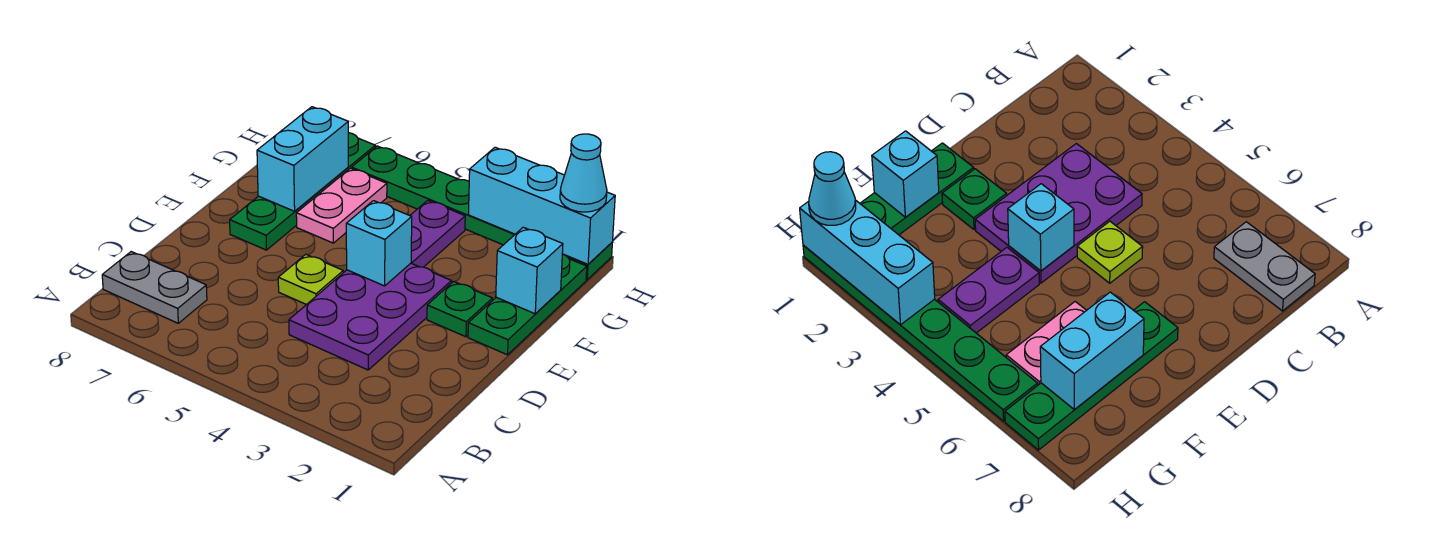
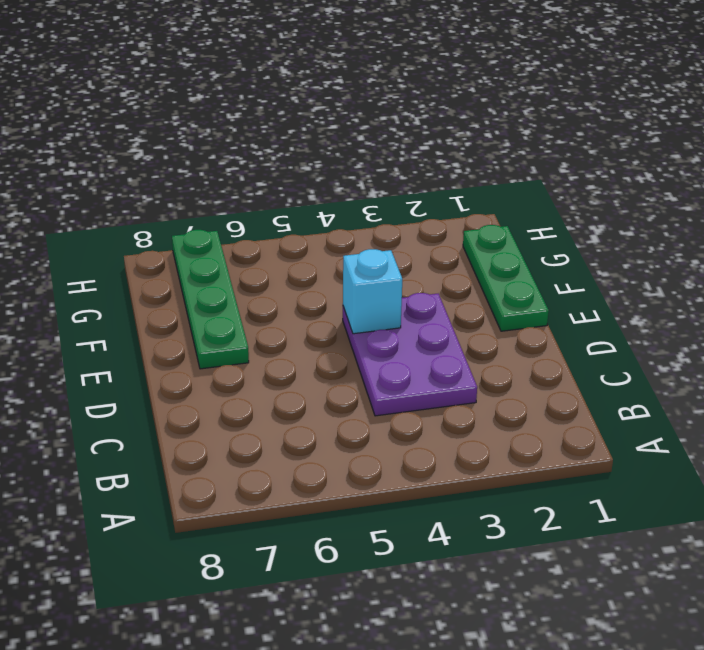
none -> grey 1x2 plate [102,252,207,323]
none -> lime 1x1 plate [278,254,343,305]
none -> green 1x1 plate [427,281,492,337]

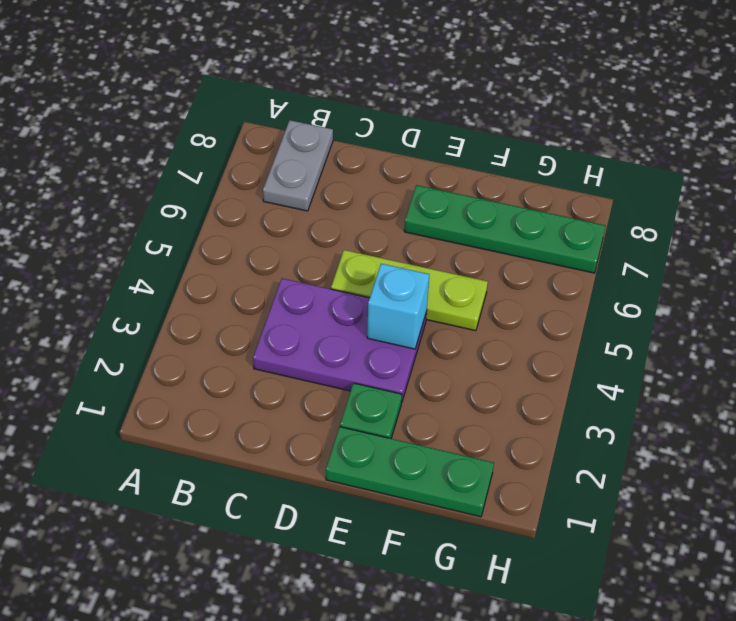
lime 1x3 plate [331,250,488,331] -> lime 1x1 plate [278,254,343,305]
none -> purple 1x2 plate [410,200,465,267]
none -> pink 1x2 plate [296,168,387,243]
none -> green 1x6 plate [352,146,612,280]

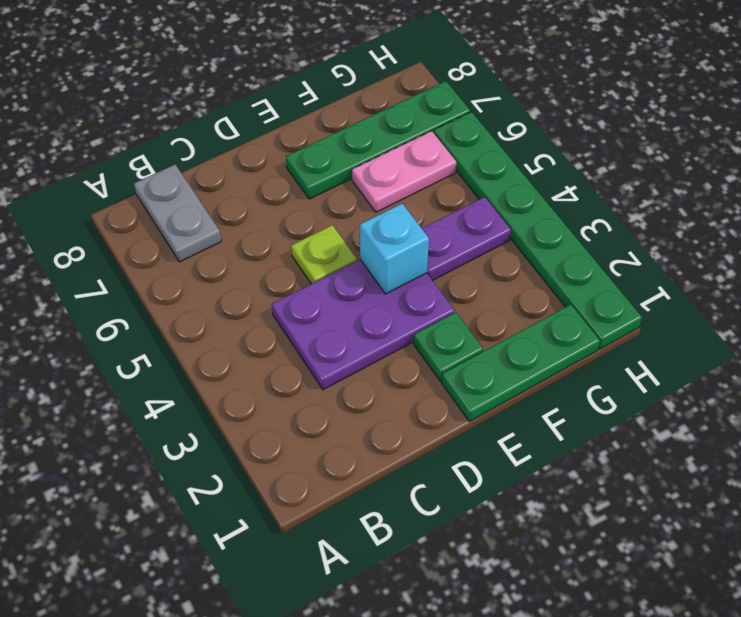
none -> cyan 1x1 brick [496,227,563,314]
none -> cyan 1x2 brick [257,107,348,211]
none -> cyan 1x3 brick [468,147,615,264]

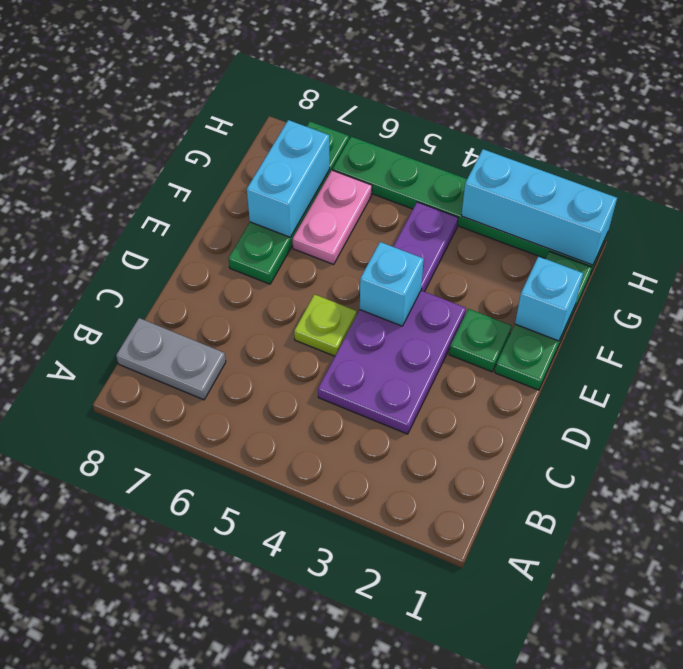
none -> cyan 1x1 cone [560,134,607,212]

